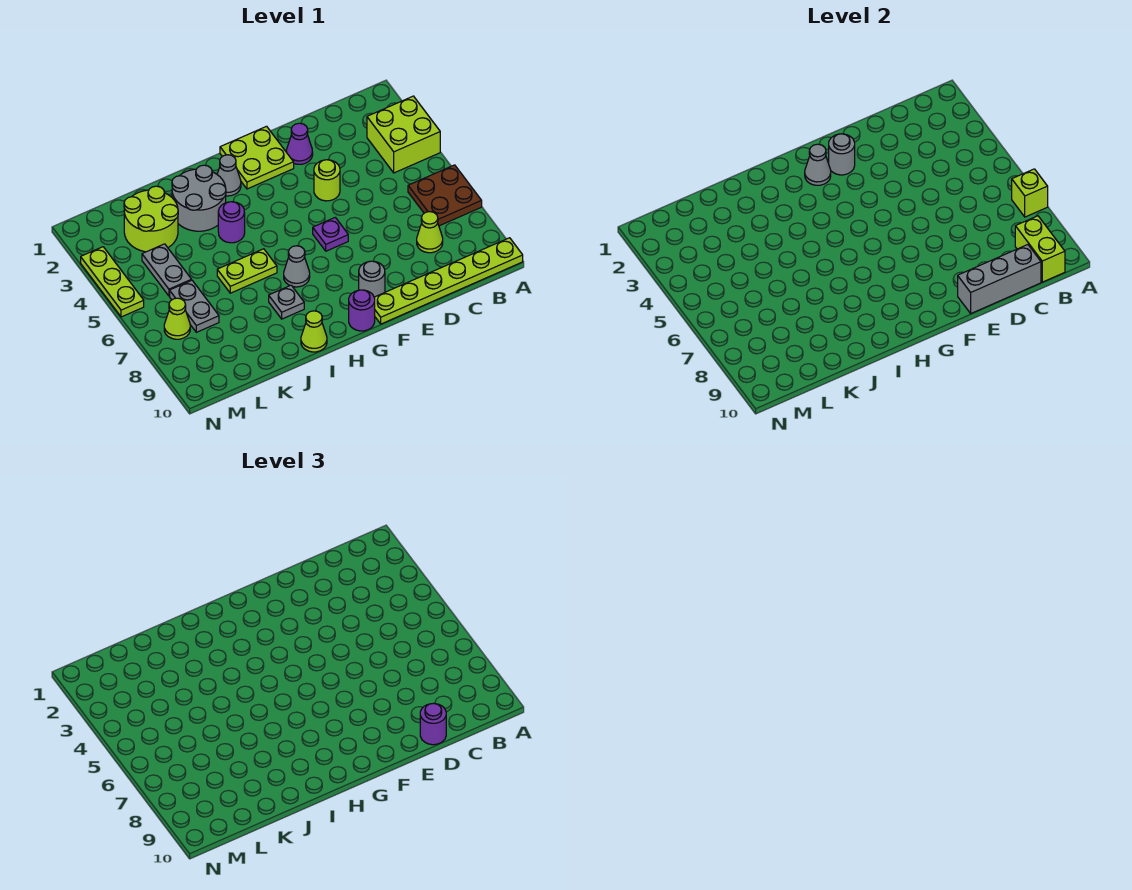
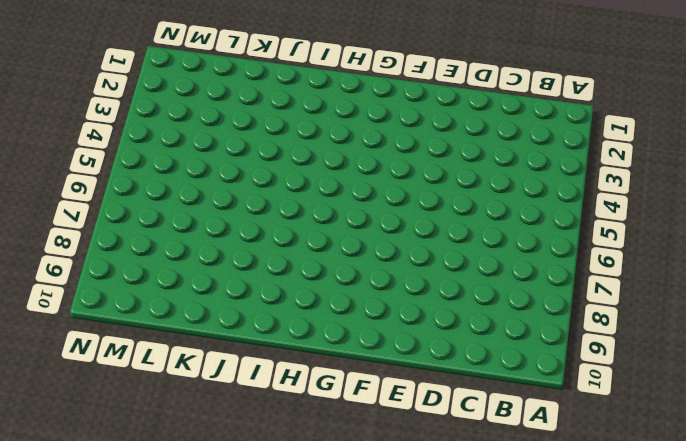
none -> lime 2x2 brick [367,96,440,173]
none -> brown 2x2 plate [408,165,482,226]
none -> lime 1x6 plate [374,238,523,324]

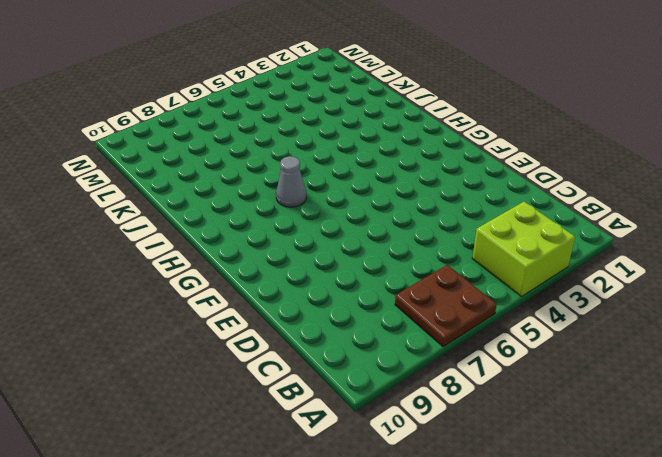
none -> lime 1x6 plate [374,238,523,324]
none -> lime 1x1 cone [417,212,443,253]
none -> purple 1x1 cone [286,123,313,164]

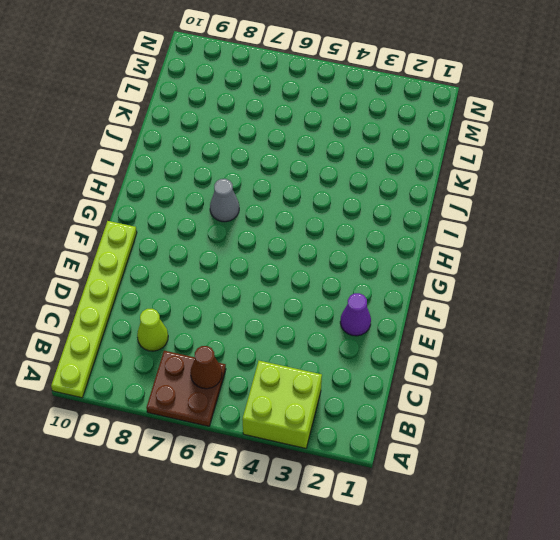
brown 1x1 cone [190,346,222,389] -> none
none -> lime 1x1 round brick [314,160,340,201]
none -> lime 2x2 plate [220,126,294,189]
none -> purple 1x1 plate [313,218,348,251]

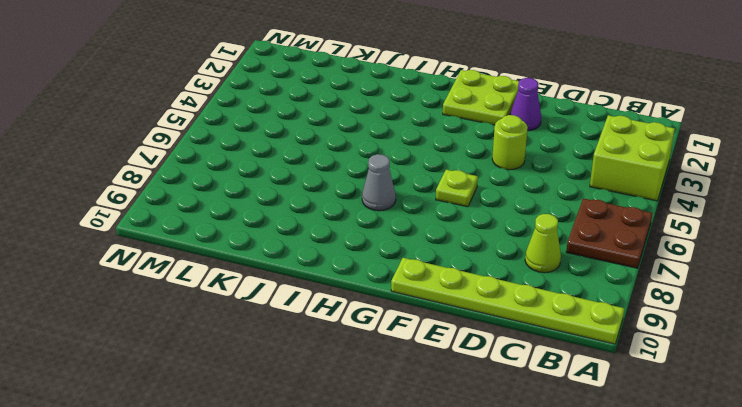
lime 1x1 plate [436,170,478,207] -> purple 1x1 plate [313,218,348,251]
none -> grey 1x1 round brick [359,261,385,297]
none -> purple 1x1 round brick [349,290,375,331]
none -> grey 1x1 cone [217,155,241,196]

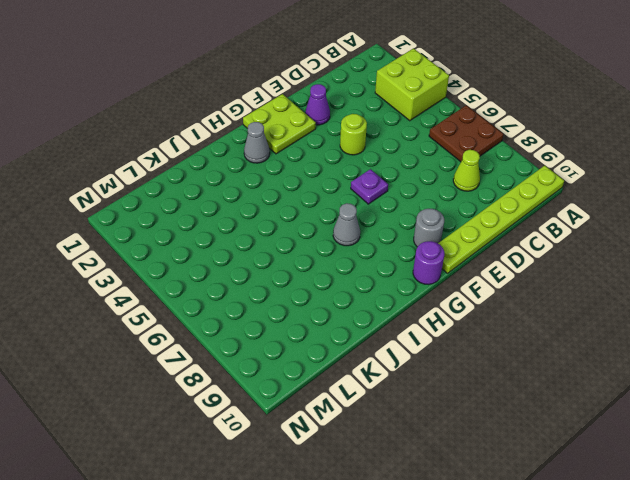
none -> grey 2x2 round brick [172,165,226,231]
none -> purple 1x1 round brick [218,202,245,243]
none -> lime 1x2 plate [217,249,277,293]

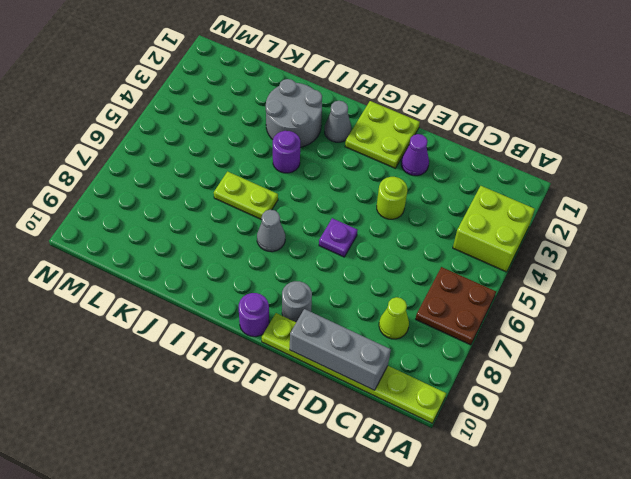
none -> grey 1x1 plate [269,285,304,319]
none -> lime 1x1 cone [301,311,327,352]
none -> lime 2x2 round brick [124,186,178,252]

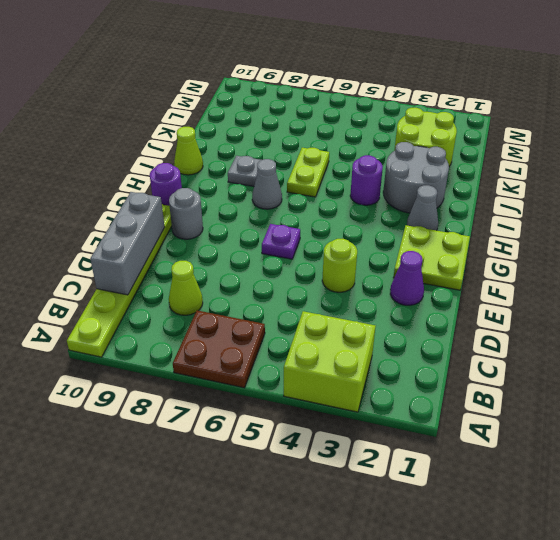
none -> grey 1x2 plate [142,244,192,296]
none -> grey 1x2 plate [170,280,219,332]
none -> lime 1x1 cone [164,298,190,339]

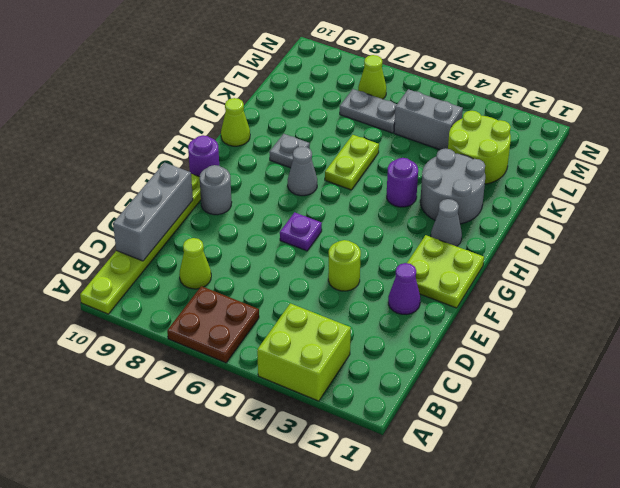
grey 1x2 brick [394,89,463,150] -> grey 1x2 plate [142,244,192,296]
none -> lime 1x3 plate [81,247,144,317]
none -> lime 1x1 brick [1012,169,1048,217]
none -> lime 1x2 brick [1015,216,1065,282]

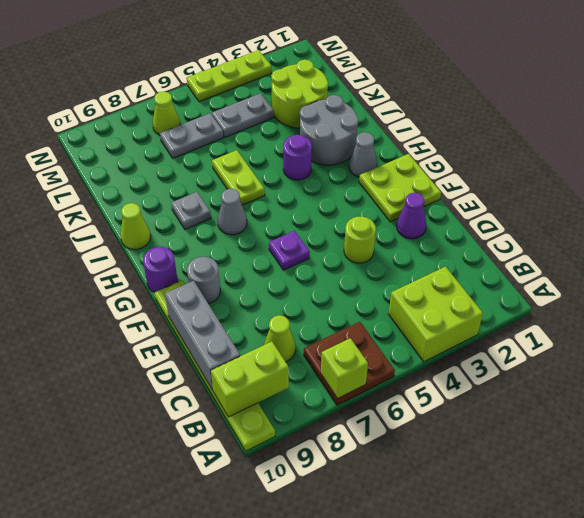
none -> grey 1x1 round brick [829,134,855,175]
none -> grey 1x1 cone [805,144,831,185]
none -> purple 1x1 round brick [420,703,446,745]

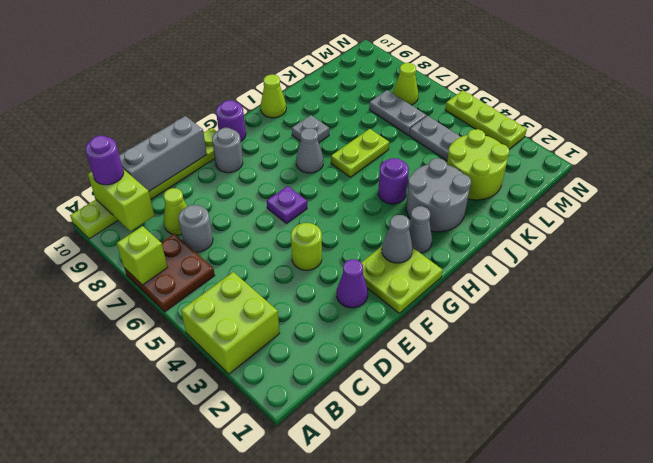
purple 1x1 round brick [85,136,124,185] -> purple 1x1 round brick moved to [420,703,446,745]
grey 1x1 round brick [178,205,213,252] -> grey 1x1 round brick moved to [829,134,855,175]

